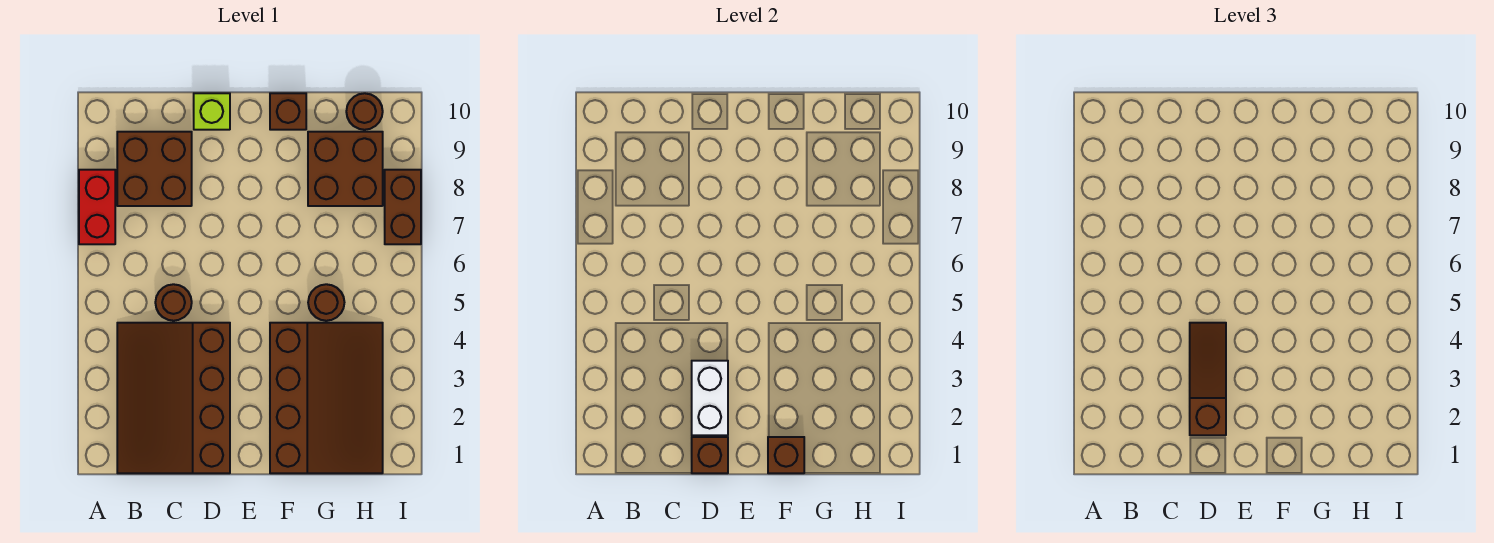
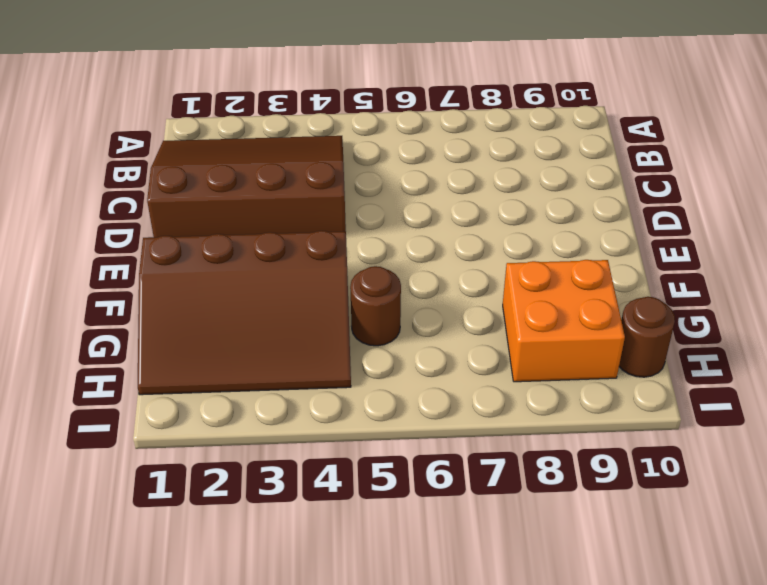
orange 2x2 brick [503,260,625,382] -> brown 2x2 brick [308,132,383,206]
none -> red 1x2 brick [79,170,115,244]
none -> brown 2x2 brick [117,132,192,206]
none -> brown 1x1 round brick [155,284,192,321]

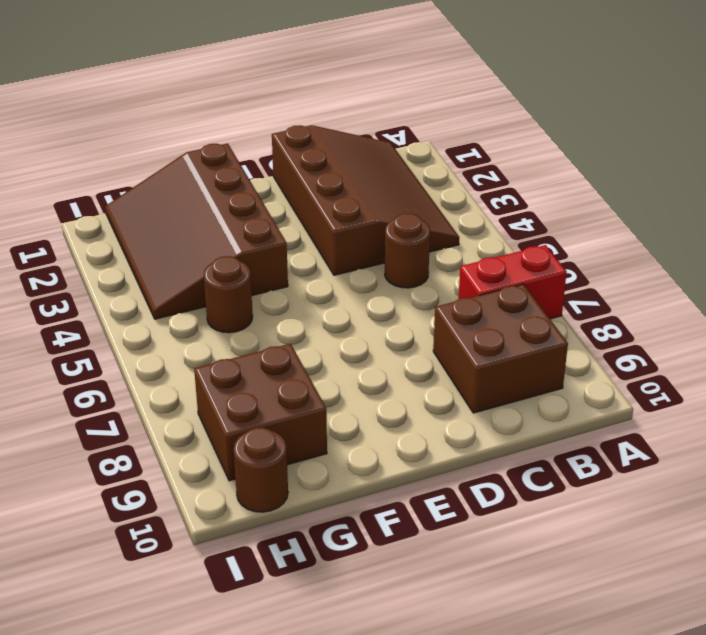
red 1x2 brick [458,245,567,319] -> red 1x2 brick turned to [79,170,115,244]
none -> lime 1x1 brick [194,93,230,130]
none -> brown 1x1 brick [270,93,306,130]
none -> brown 1x2 brick [385,170,421,244]

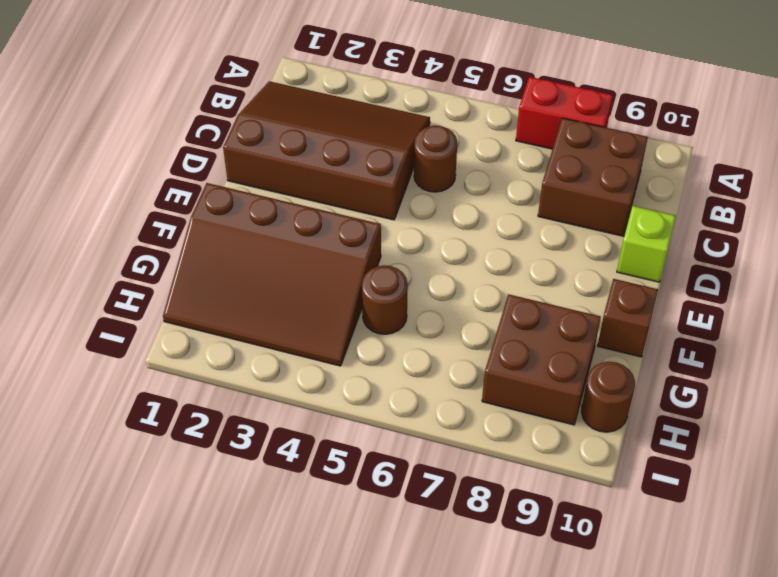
none -> brown 1x2 brick [385,170,421,244]
none -> brown 1x1 brick [692,437,728,473]
none -> white 1x2 brick [692,361,728,435]

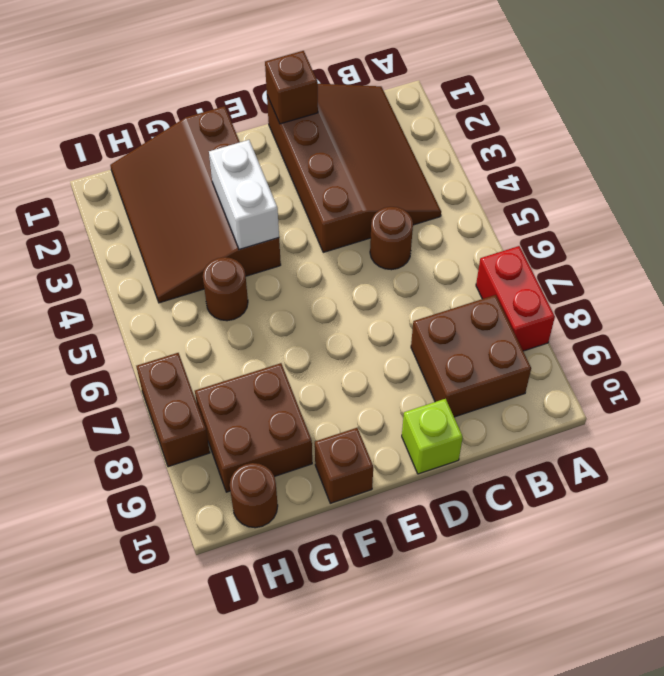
white 1x2 brick [209,140,279,250] -> white 1x2 brick moved to [692,361,728,435]
none -> brown 1x1 brick [768,437,804,473]
none -> brown 1x3 slope [1190,323,1226,435]

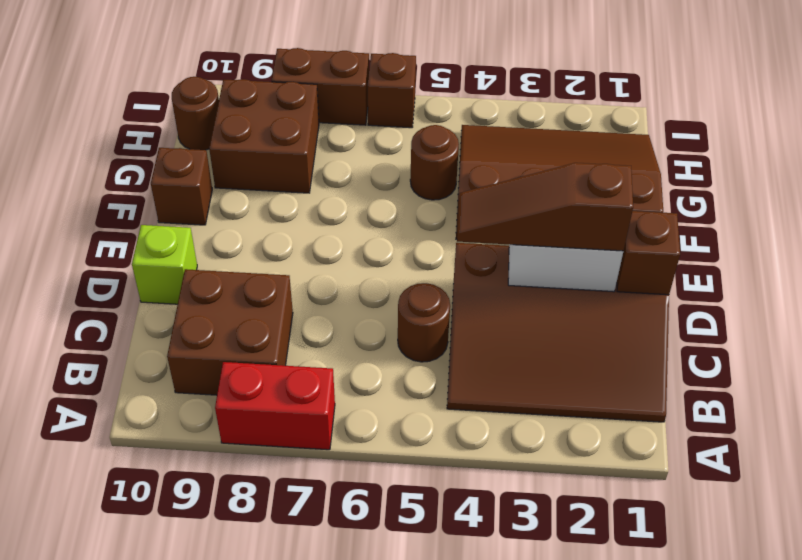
brown 1x1 brick [368,53,416,128] -> brown 1x1 brick moved to [768,437,804,473]

